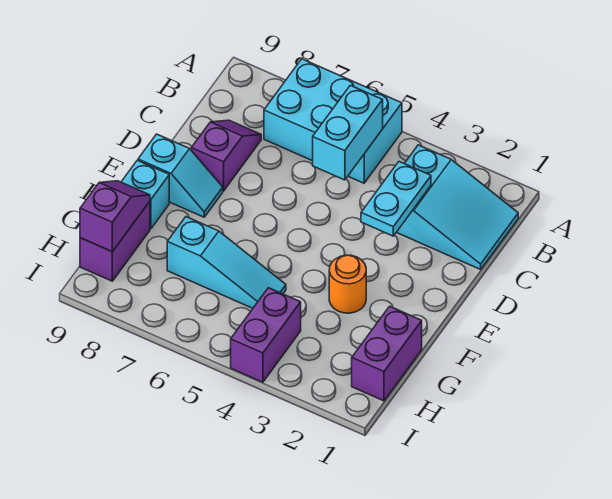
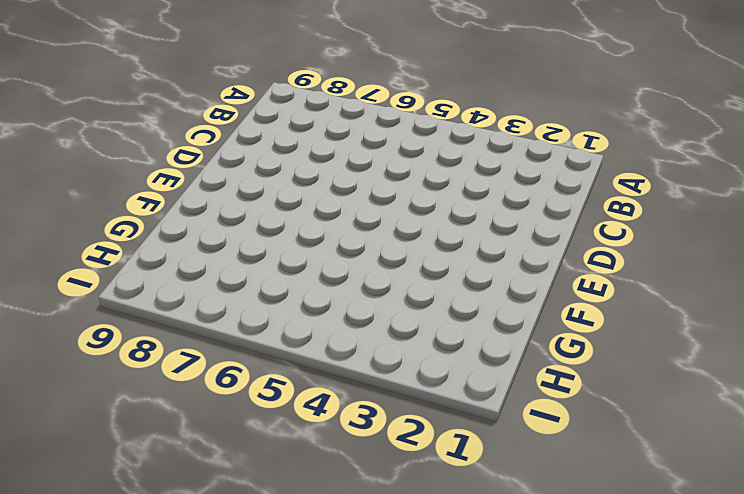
none -> cyan 2x3 brick [264,59,402,183]
none -> cyan 2x3 slope [396,145,518,269]
none -> purple 1x2 slope [191,120,261,191]

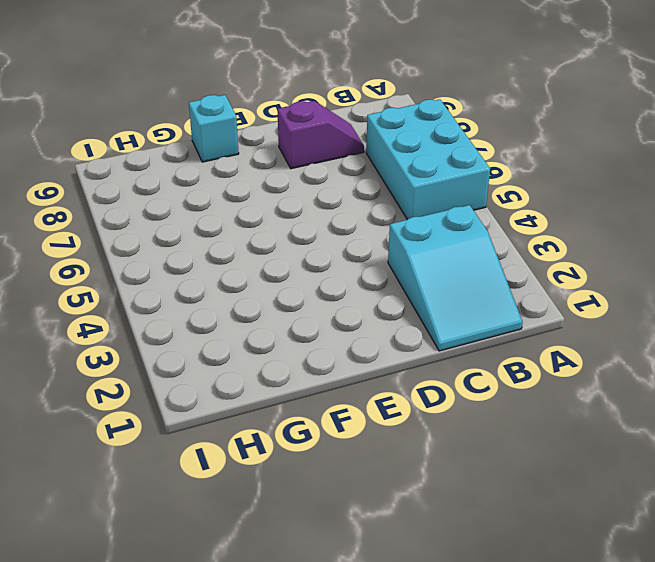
none -> cyan 1x2 slope [138,134,223,217]
none -> orange 1x1 round brick [329,255,366,313]
none -> purple 1x2 brick [352,306,422,401]

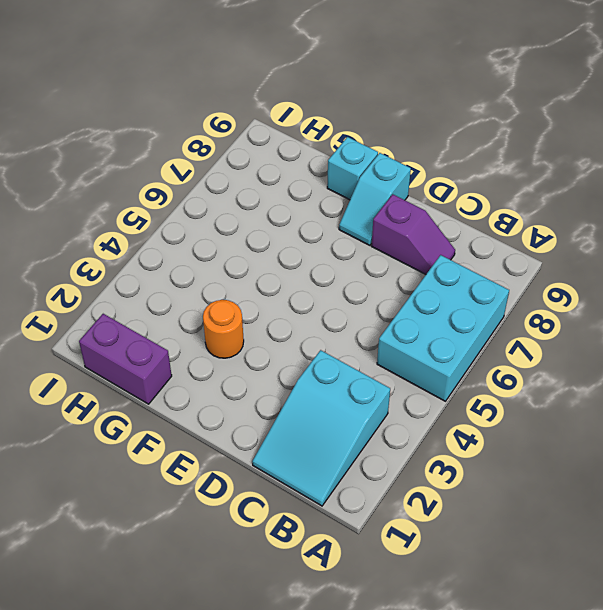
none -> cyan 1x3 slope [167,217,286,308]
none -> purple 1x2 brick [80,201,150,281]
none -> purple 1x2 brick [231,288,301,382]

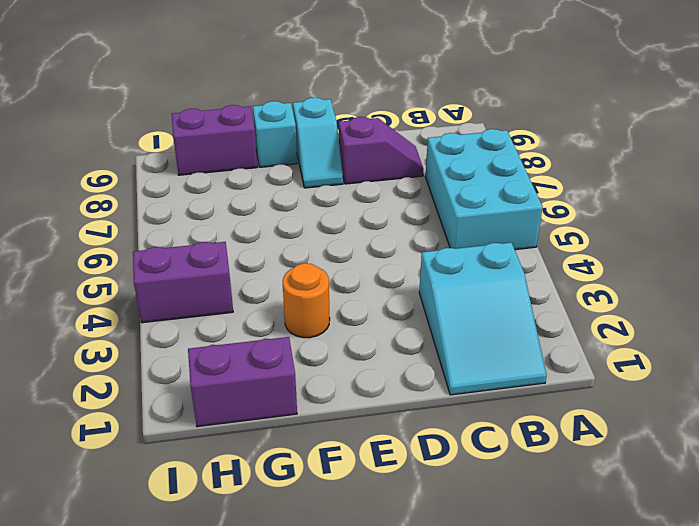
none -> cyan 1x3 slope [167,217,286,308]
none -> cyan 1x2 brick [313,85,383,180]
none -> cyan 1x2 plate [361,162,431,236]

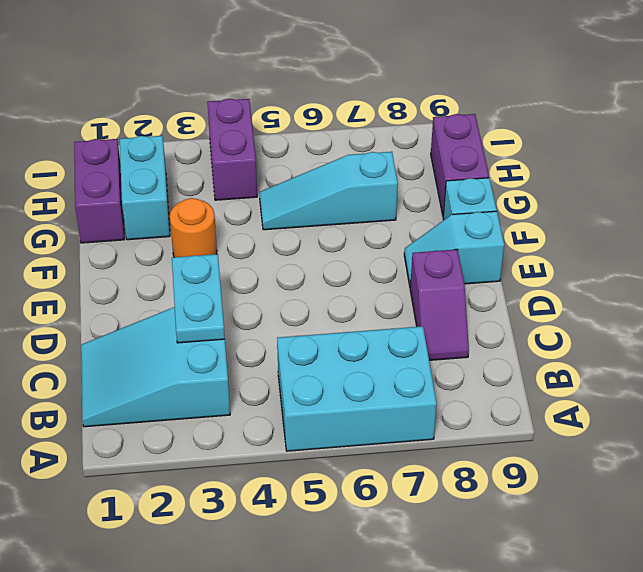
cyan 1x2 brick [120,136,170,240] -> cyan 1x2 brick moved to [313,85,383,180]
none -> purple 1x2 slope [80,181,150,252]

